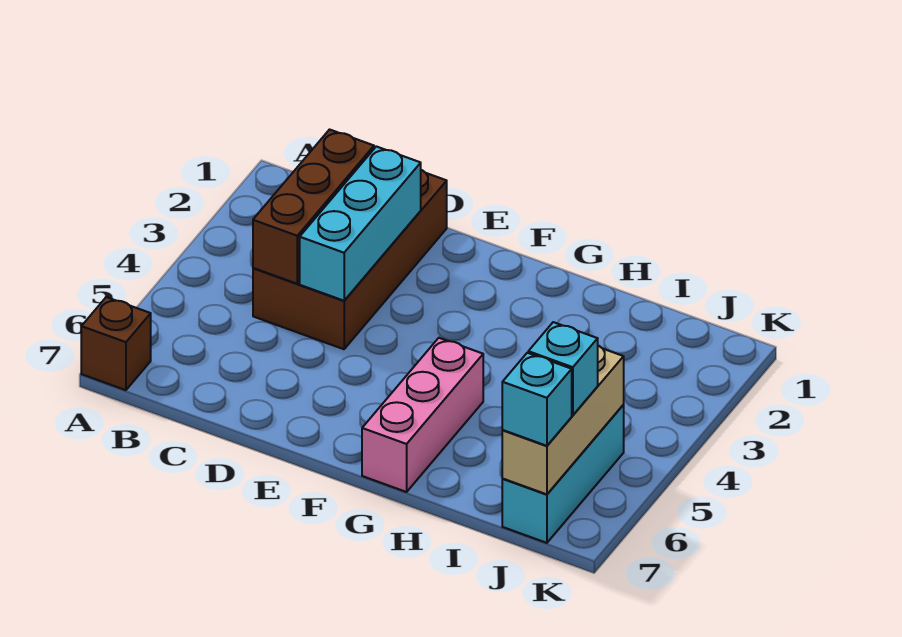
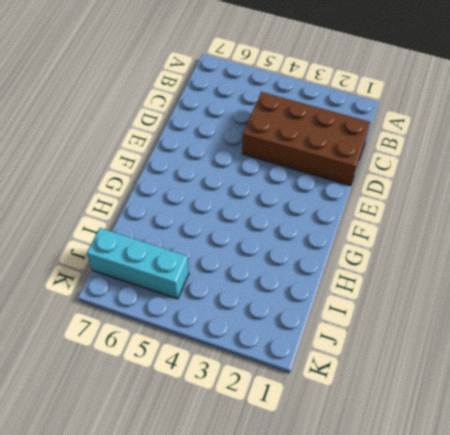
none -> brown 1x1 brick [81,297,151,390]
none -> pink 1x3 brick [362,338,483,492]

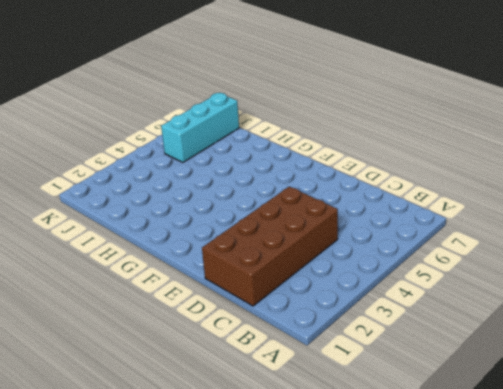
none -> brown 1x1 brick [81,297,151,390]
none -> pink 1x3 brick [362,338,483,492]

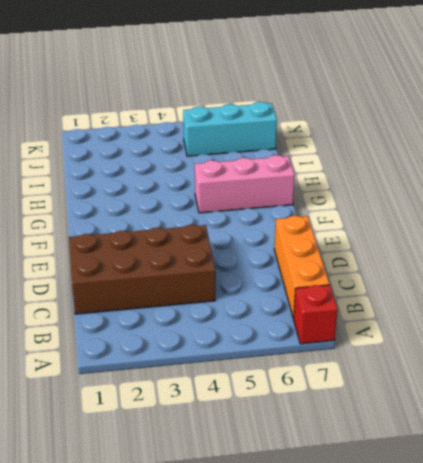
red 1x1 brick [294,285,338,344] -> brown 1x1 brick [81,297,151,390]
orange 1x3 brick [274,216,330,318] -> none
none -> brown 1x3 brick [253,130,374,284]
none -> cyan 1x3 brick [300,146,421,301]

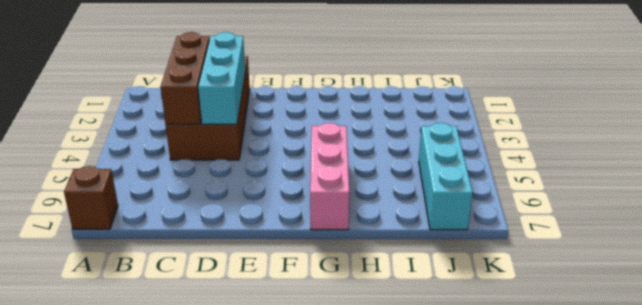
none -> tan 1x3 brick [502,346,624,494]
none -> cyan 1x1 brick [528,322,598,415]

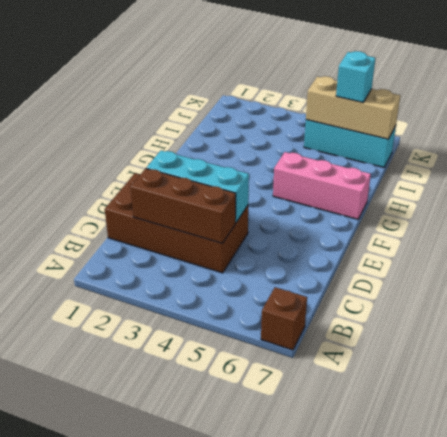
none -> cyan 1x1 brick [502,353,572,446]

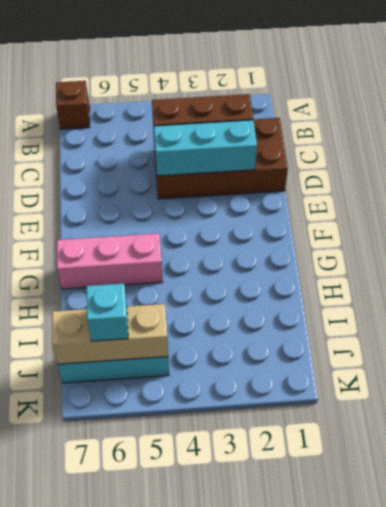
none -> cyan 1x1 brick [502,353,572,446]

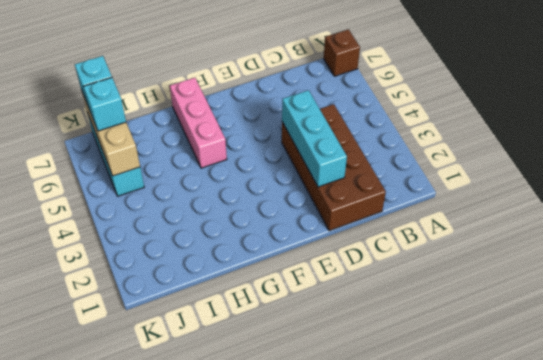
none -> brown 1x3 brick [253,130,374,284]

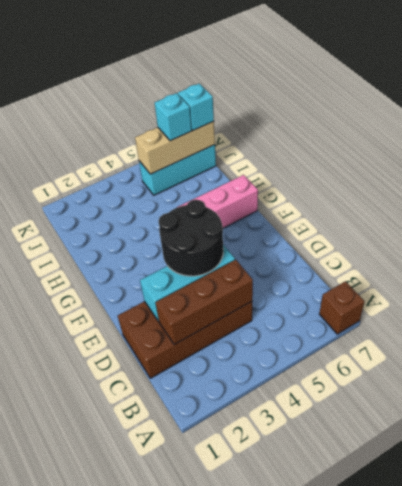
black 2x2 round brick [159,200,223,276] -> none

